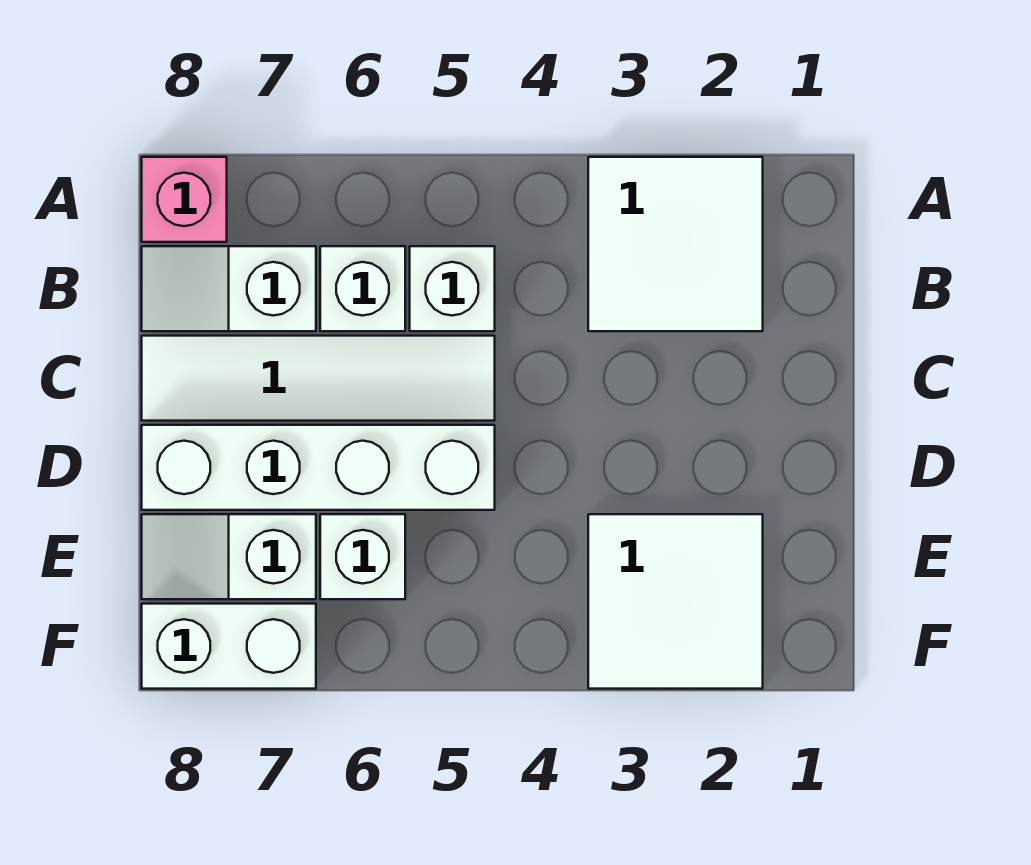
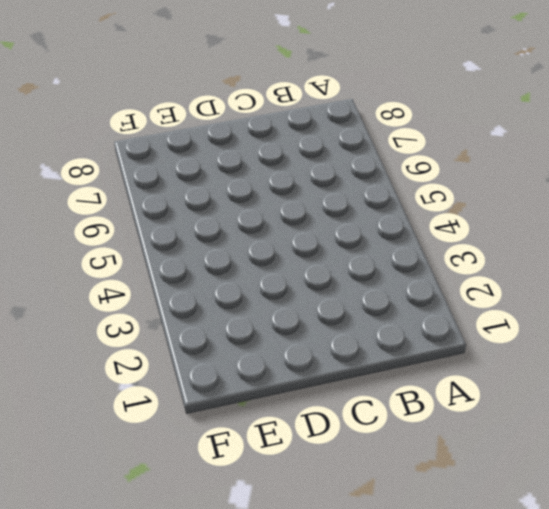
none -> white 2x2 tile [588,157,763,331]
none -> pink 1x1 brick [142,157,227,242]

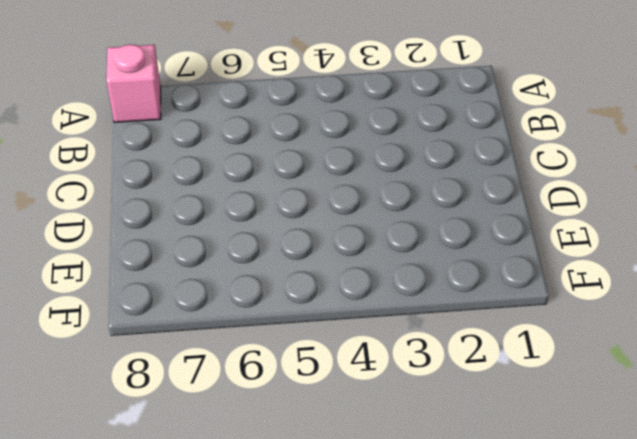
none -> white 2x2 tile [588,157,763,331]
none -> white 1x1 brick [410,246,495,331]

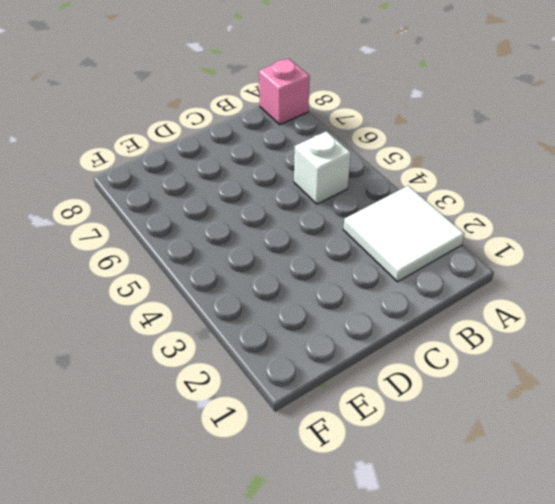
none -> white 1x1 brick [320,246,405,331]
none -> white 1x2 slope [142,246,316,331]

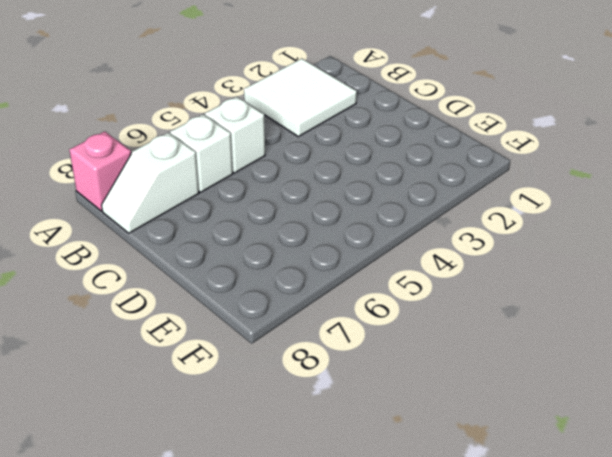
none -> white 1x4 tile [142,336,495,421]
none -> white 1x4 brick [142,425,495,510]

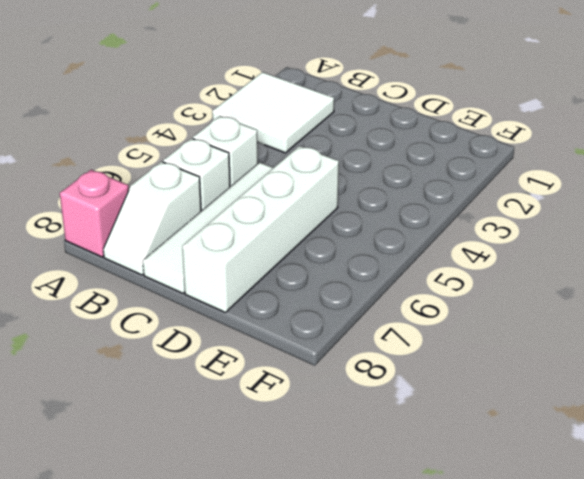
none -> white 2x2 tile [588,514,763,689]
none -> white 1x1 brick [320,514,405,599]

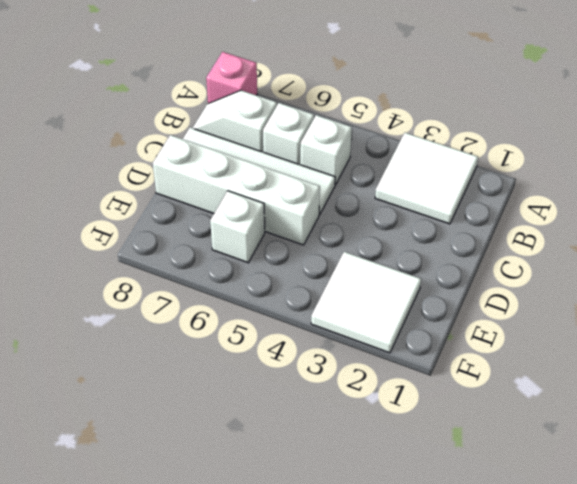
none -> white 1x2 slope [142,514,316,599]
none -> white 1x2 brick [142,604,316,689]

